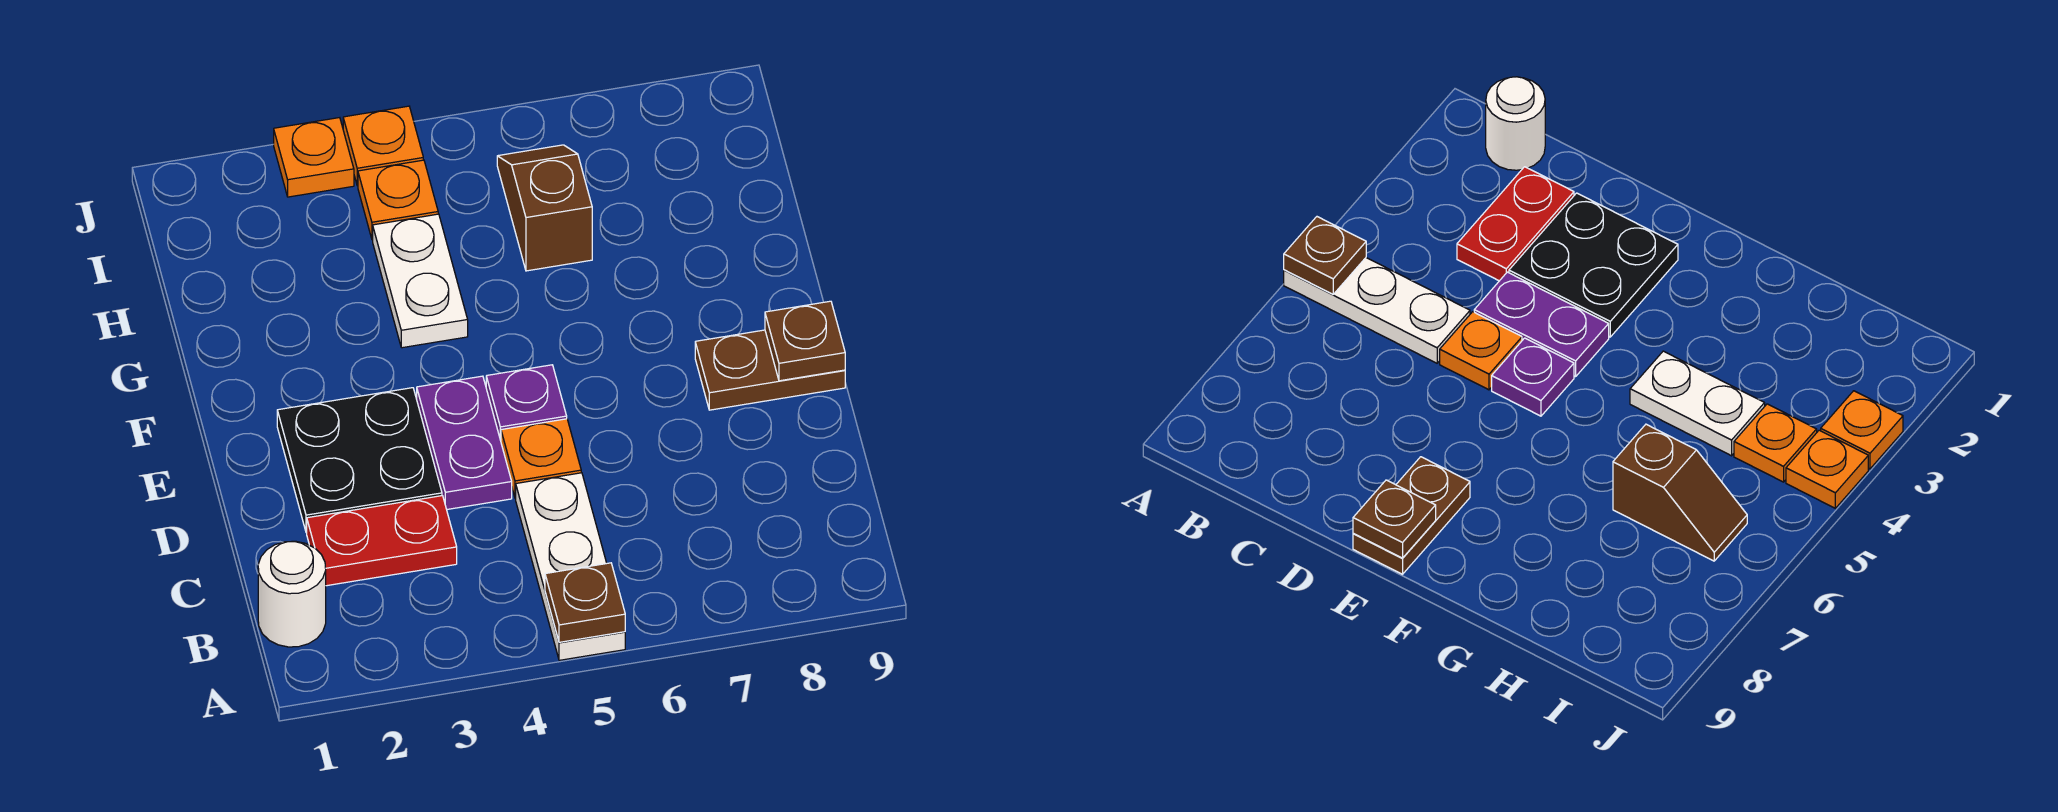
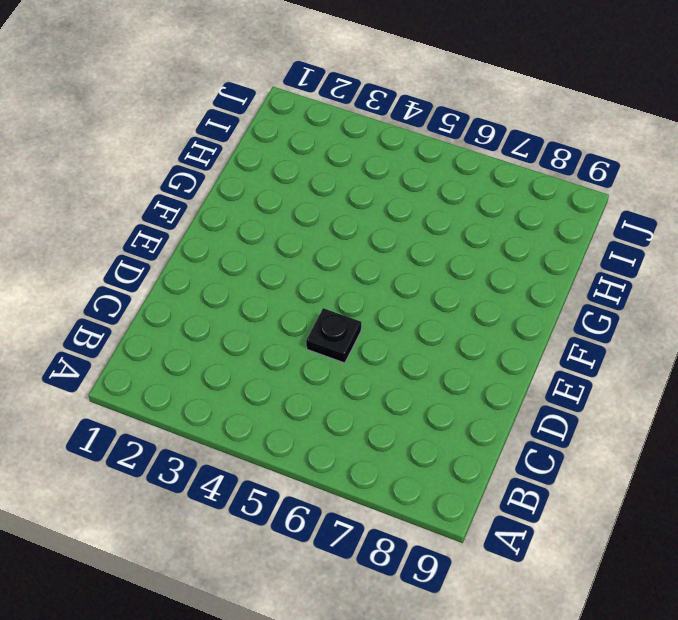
black 1x1 plate [306,308,361,363] -> orange 1x1 plate [501,419,581,498]
none -> white 1x3 plate [516,473,625,660]
none -> white 1x1 round brick [258,541,326,647]
none -> red 1x2 plate [307,496,457,586]

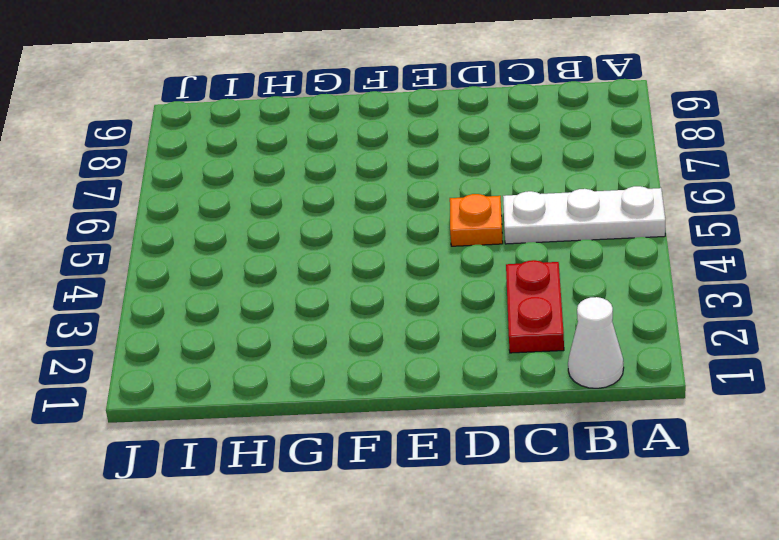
white 1x1 cone [568,297,624,388] -> white 1x1 round brick [258,541,326,647]
none -> black 2x2 plate [277,388,442,533]
none -> purple 1x2 plate [417,376,512,509]
none -> purple 1x1 plate [486,365,567,441]

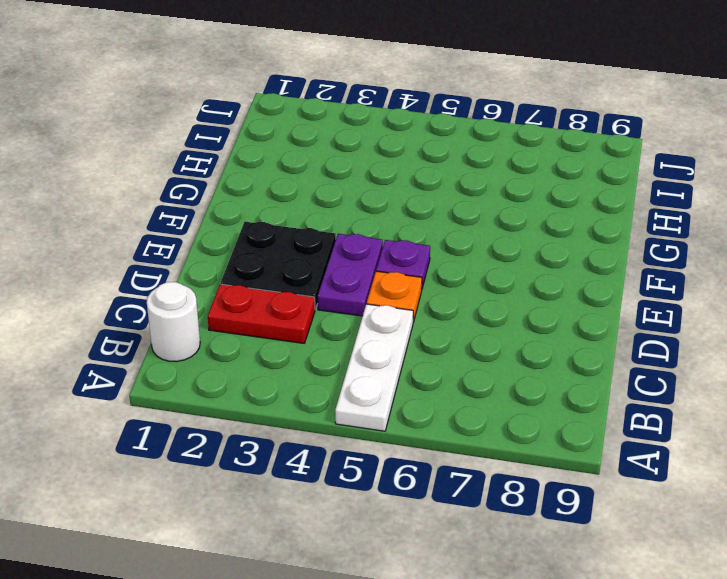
none -> brown 1x2 plate [695,330,845,410]
none -> white 1x2 plate [373,214,468,348]
none -> brown 1x2 slope [497,145,592,271]

